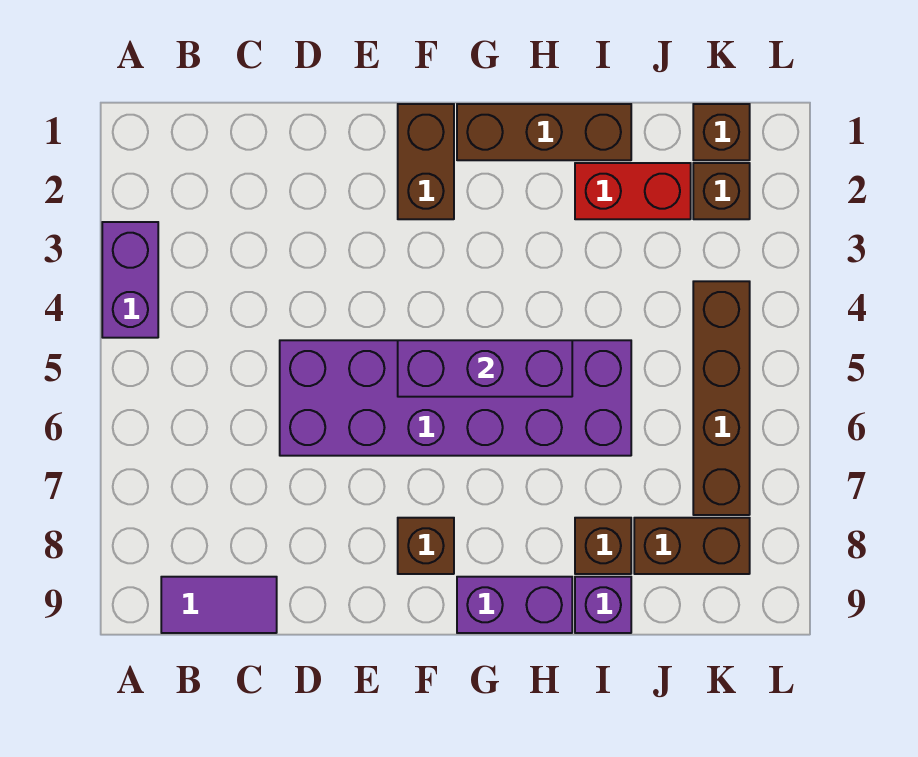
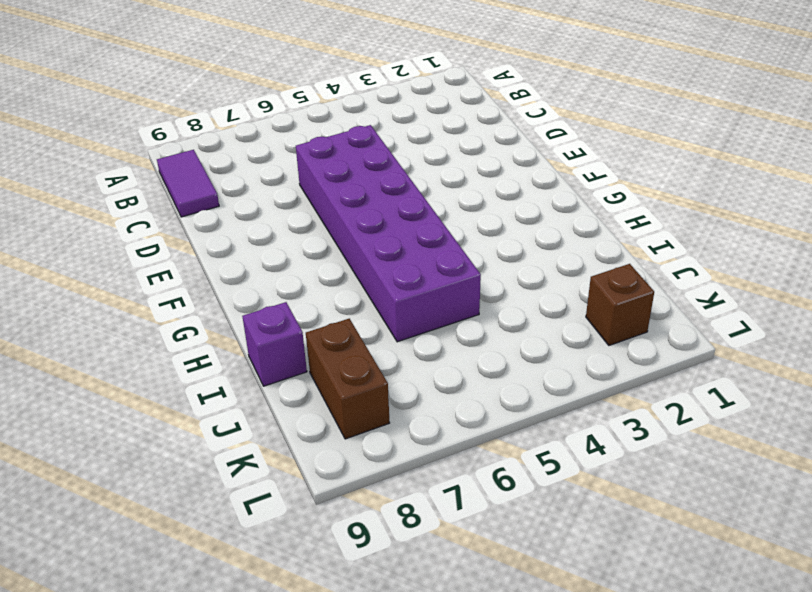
none -> purple 1x2 brick [102,222,158,338]
none -> brown 1x2 brick [398,104,454,219]
none -> brown 1x1 brick [398,518,454,574]

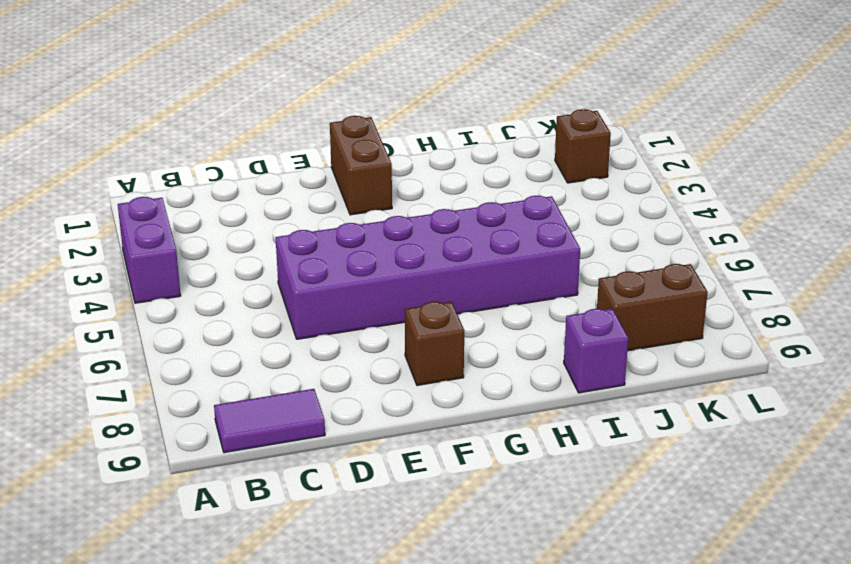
none -> brown 1x3 brick [457,104,631,160]
none -> purple 1x2 brick [457,577,572,633]
none -> red 1x2 brick [575,163,691,219]

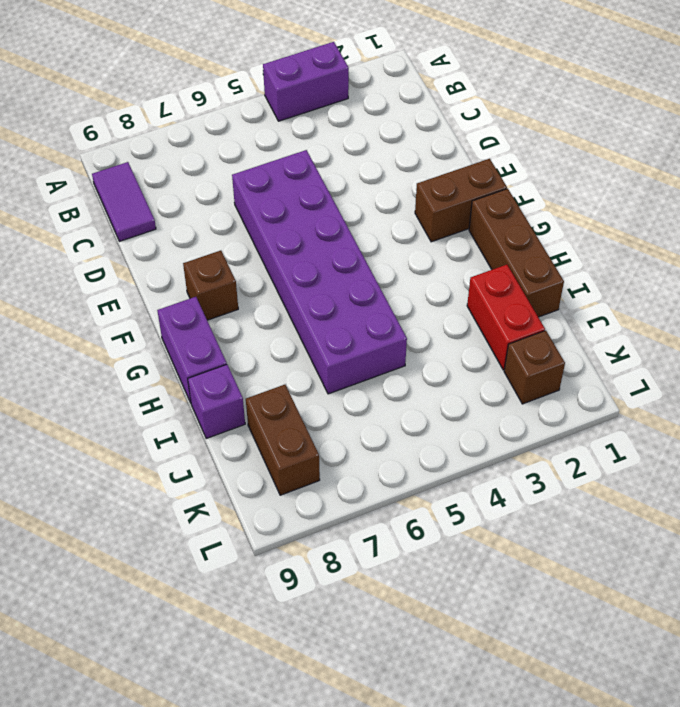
none -> brown 1x1 brick [575,518,631,574]
none -> brown 1x1 brick [693,104,750,160]
none -> brown 1x4 brick [693,281,750,515]

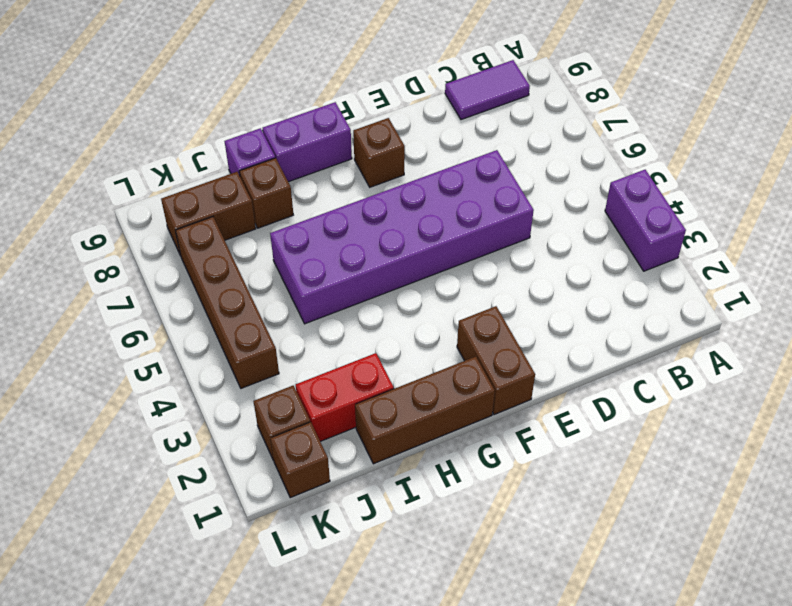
none -> purple 1x3 brick [398,340,572,397]

